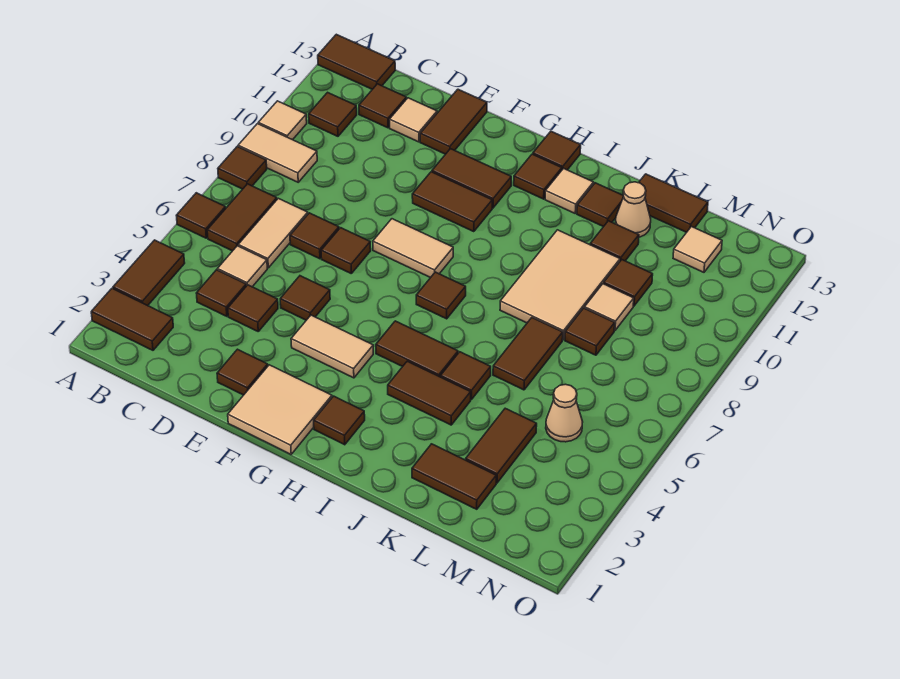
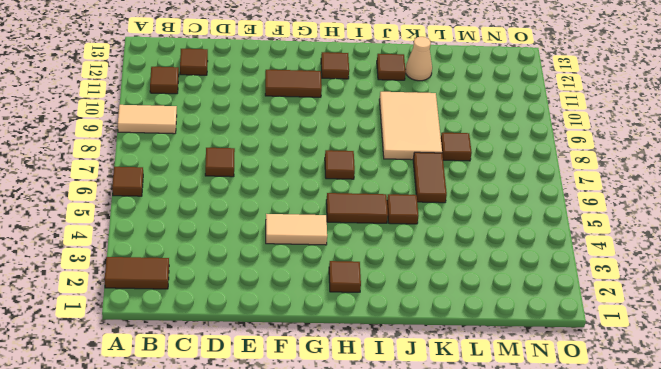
none -> brown 1x2 tile [113,240,185,306]
none -> brown 1x1 tile [218,146,267,189]
none -> tan 1x1 tile [258,101,307,140]
none -> brown 1x2 tile [318,34,395,89]

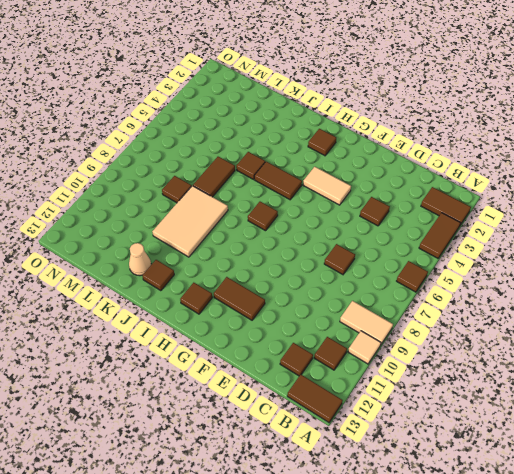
none -> brown 1x1 tile [218,146,267,189]
none -> brown 1x2 tile [207,184,277,251]
none -> brown 1x1 tile [196,270,246,316]
none -> tan 1x1 tile [218,246,267,287]

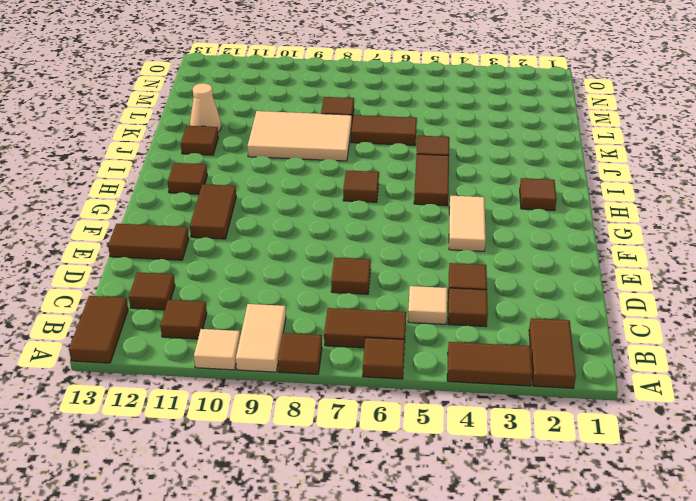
none -> tan 1x2 tile [238,198,308,268]
none -> tan 1x1 tile [389,98,437,142]
none -> brown 1x1 tile [217,349,268,395]
none -> brown 1x1 tile [280,276,330,320]

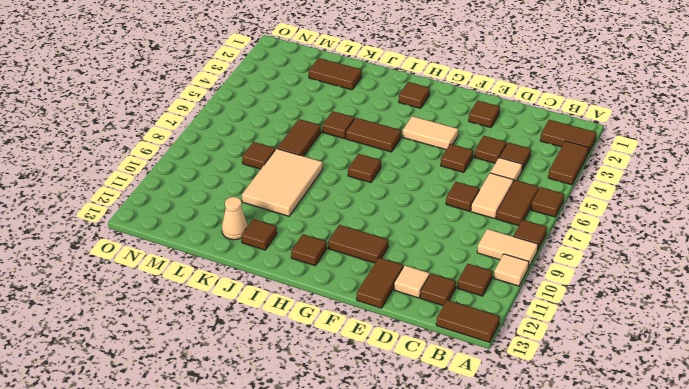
none -> brown 1x1 tile [321,228,371,273]
none -> tan 2x2 tile [228,365,332,454]
none -> tan 1x2 tile [373,219,453,278]
none -> brown 1x2 tile [412,172,492,232]

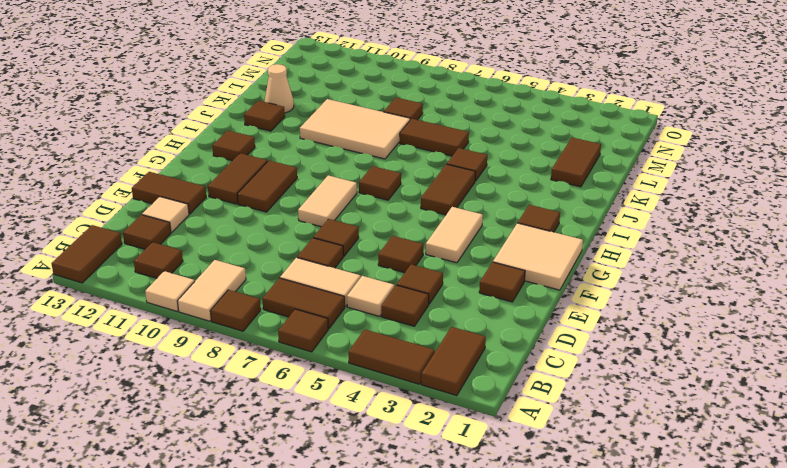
none -> brown 1x1 tile [533,131,581,170]
none -> brown 1x2 tile [388,361,471,425]
none -> tan 1x1 tile [545,168,594,213]
none -> brown 1x1 tile [590,221,639,261]

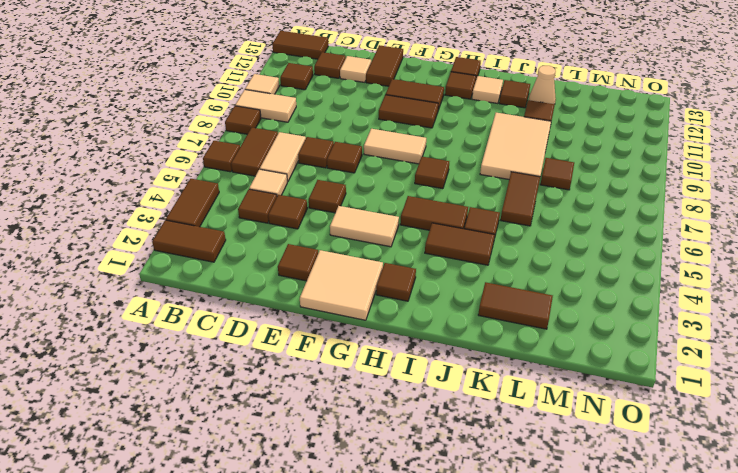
none -> brown 1x2 tile [639,174,708,232]
none -> brown 1x2 tile [466,408,537,483]
none -> tan 1x1 tile [585,284,634,330]
none -> brown 1x1 tile [604,260,653,306]

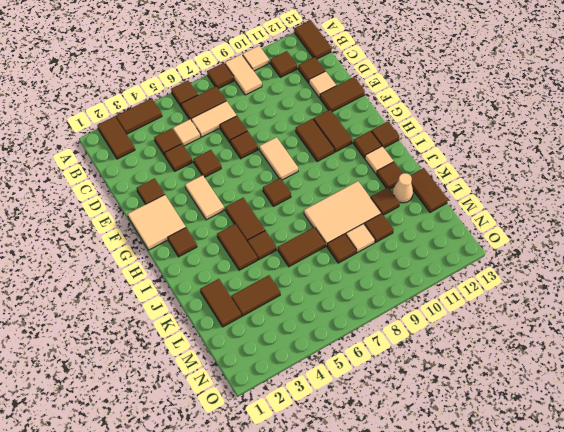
none -> tan 1x1 cone [546,384,583,442]
none -> tan 1x1 tile [673,227,722,272]

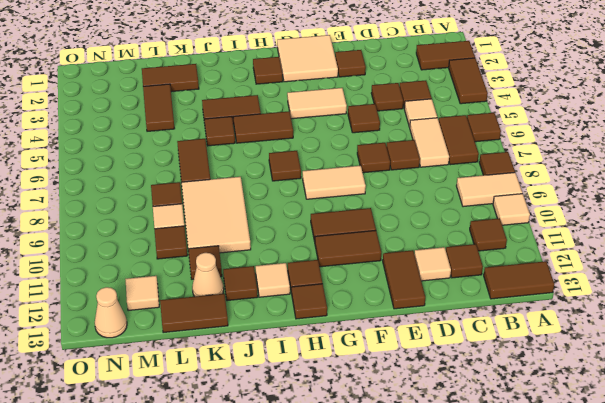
tan 1x1 cone [95,287,127,338] -> tan 1x1 cone moved to [546,384,583,442]

